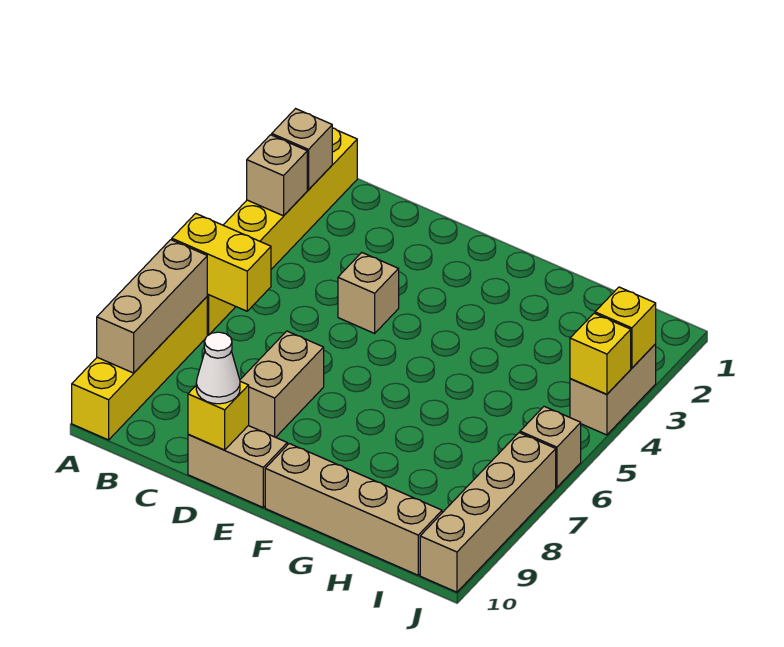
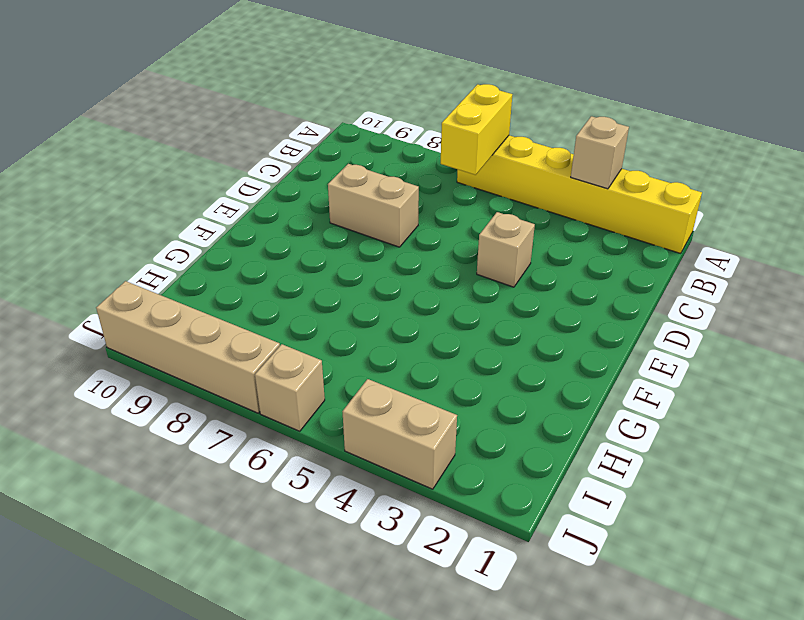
none -> yellow 1x4 brick [72,297,207,440]
none -> tan 1x2 brick [188,426,287,507]
none -> tan 1x4 brick [265,444,442,575]

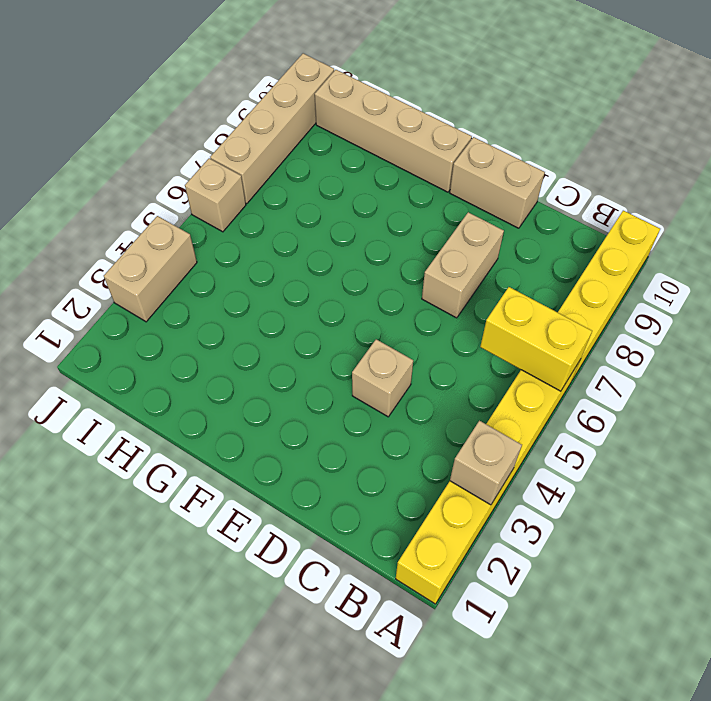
none -> tan 1x1 brick [272,109,332,190]
none -> tan 1x3 brick [97,240,207,373]
none -> yellow 1x1 brick [188,381,249,450]

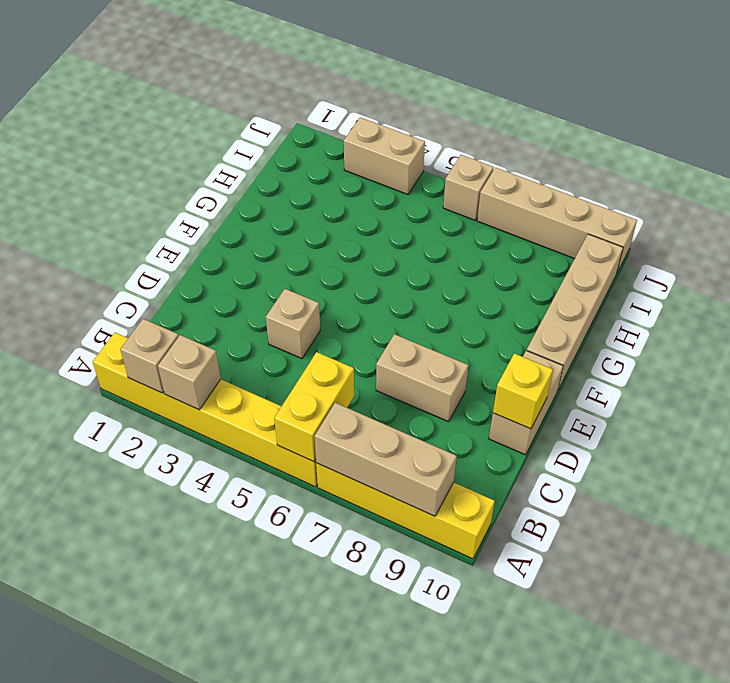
none -> yellow 1x1 brick [595,287,656,368]
none -> yellow 1x1 brick [570,313,631,394]
none -> white 1x1 cone [196,332,240,404]

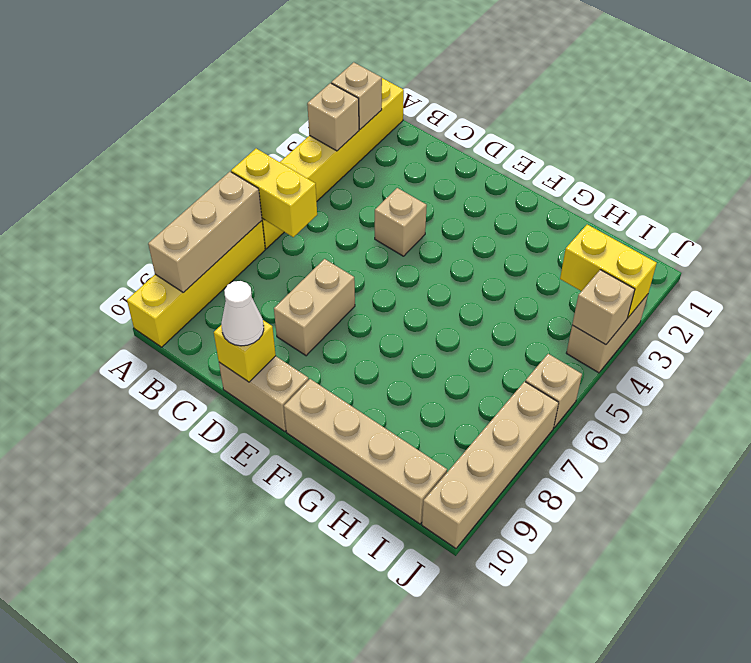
yellow 1x2 brick [560,225,657,318] -> yellow 1x1 brick [595,287,656,368]
tan 1x1 brick [572,270,635,345] -> yellow 1x1 brick [570,313,631,394]

